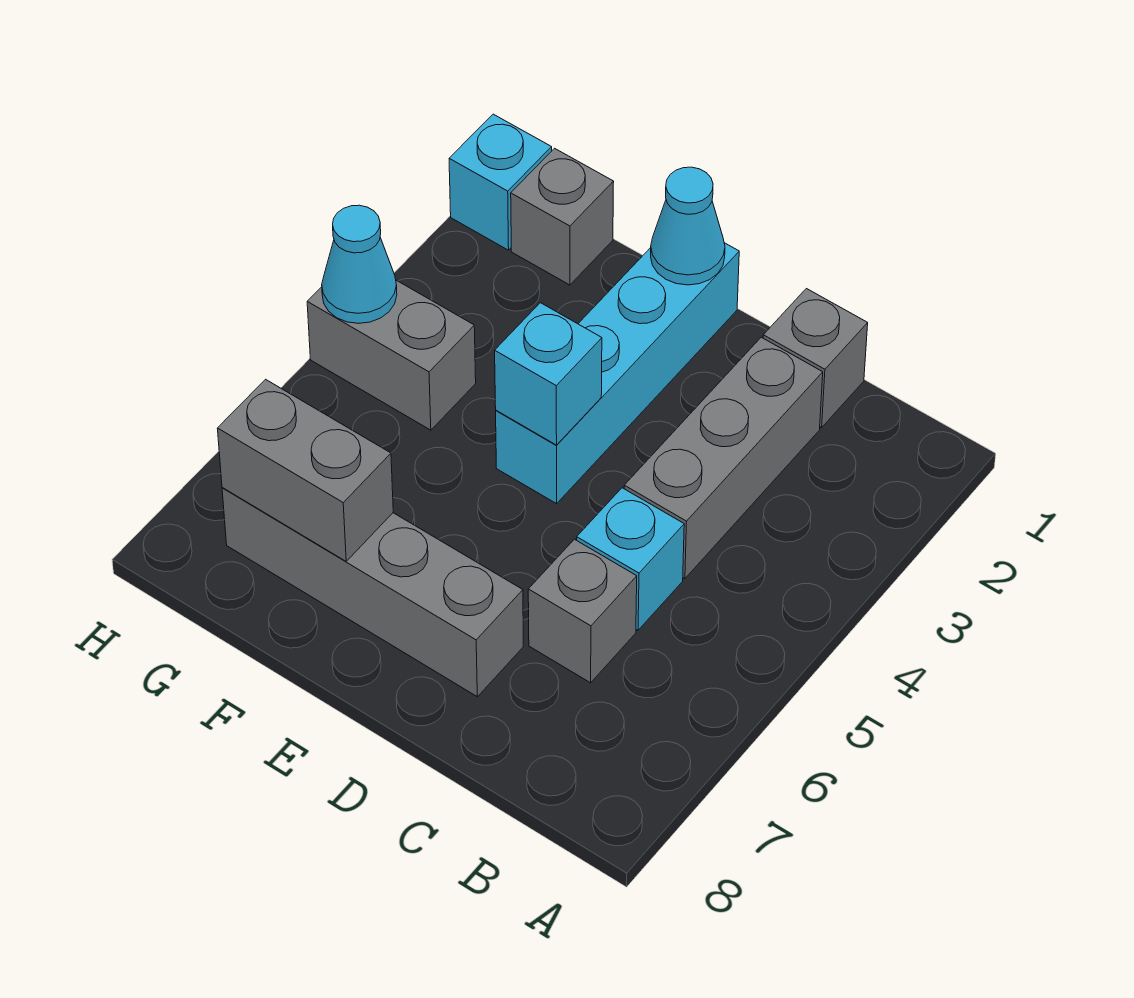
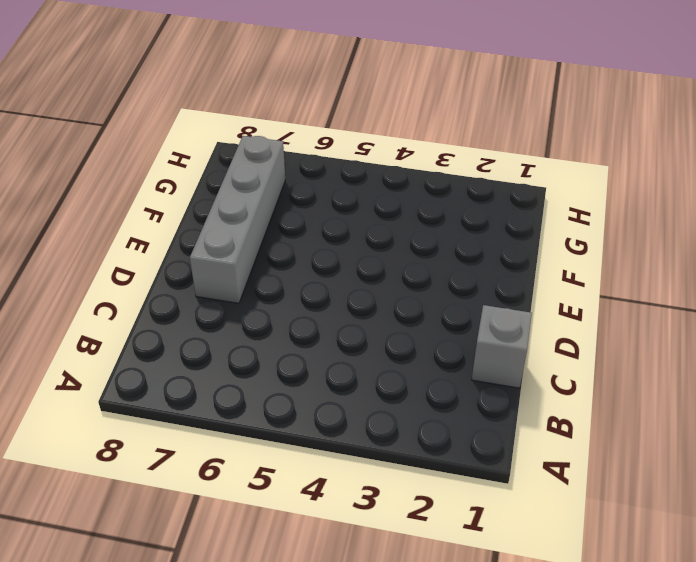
none -> grey 1x3 brick [624,337,823,579]
none -> cyan 1x1 brick [577,488,684,630]
none -> grey 1x1 brick [528,539,637,683]

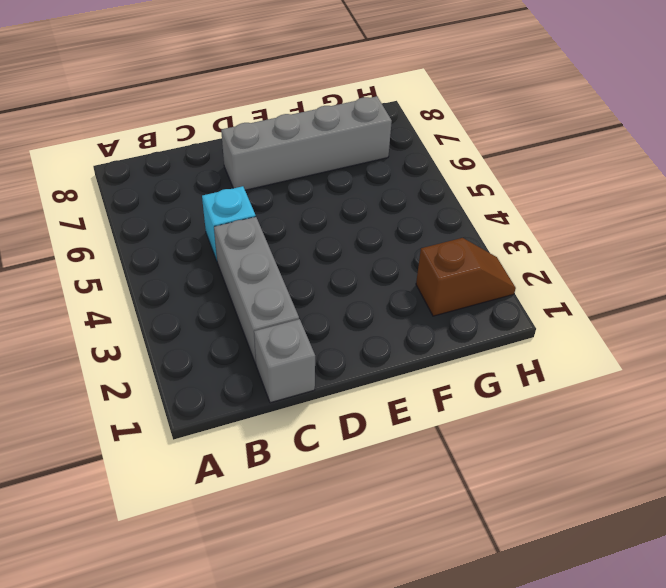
brown 1x2 slope [416,238,516,316] -> none
none -> grey 1x1 brick [528,539,637,683]
none -> cyan 1x4 brick [496,243,739,504]
none -> grey 1x1 brick [511,148,614,285]

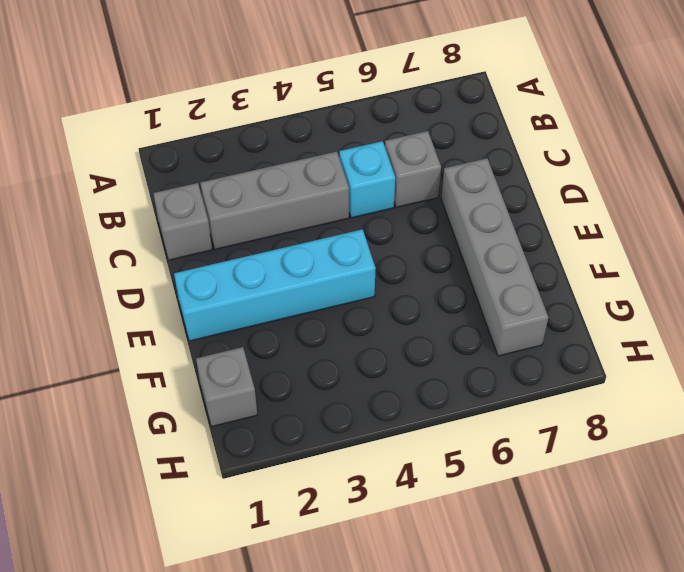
none -> grey 1x2 brick [307,280,476,430]
none -> cyan 1x1 brick [449,114,552,250]
none -> cyan 1x1 cone [651,167,725,285]

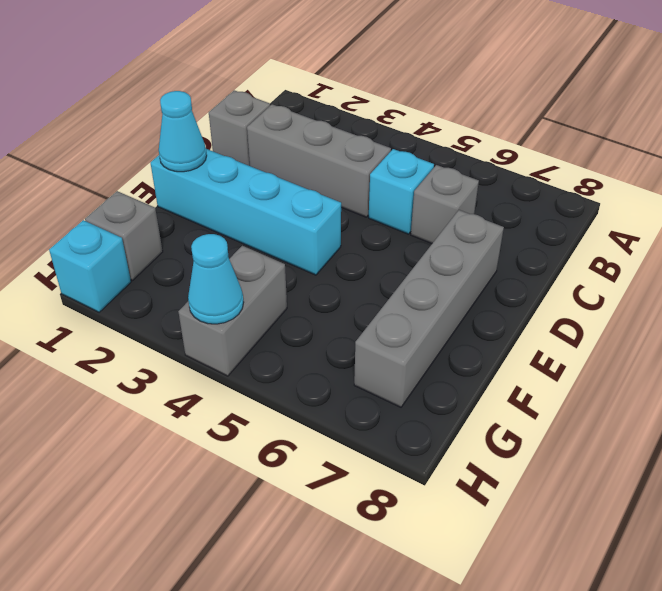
none -> cyan 1x1 brick [495,303,602,445]
none -> grey 1x2 brick [217,379,393,561]

